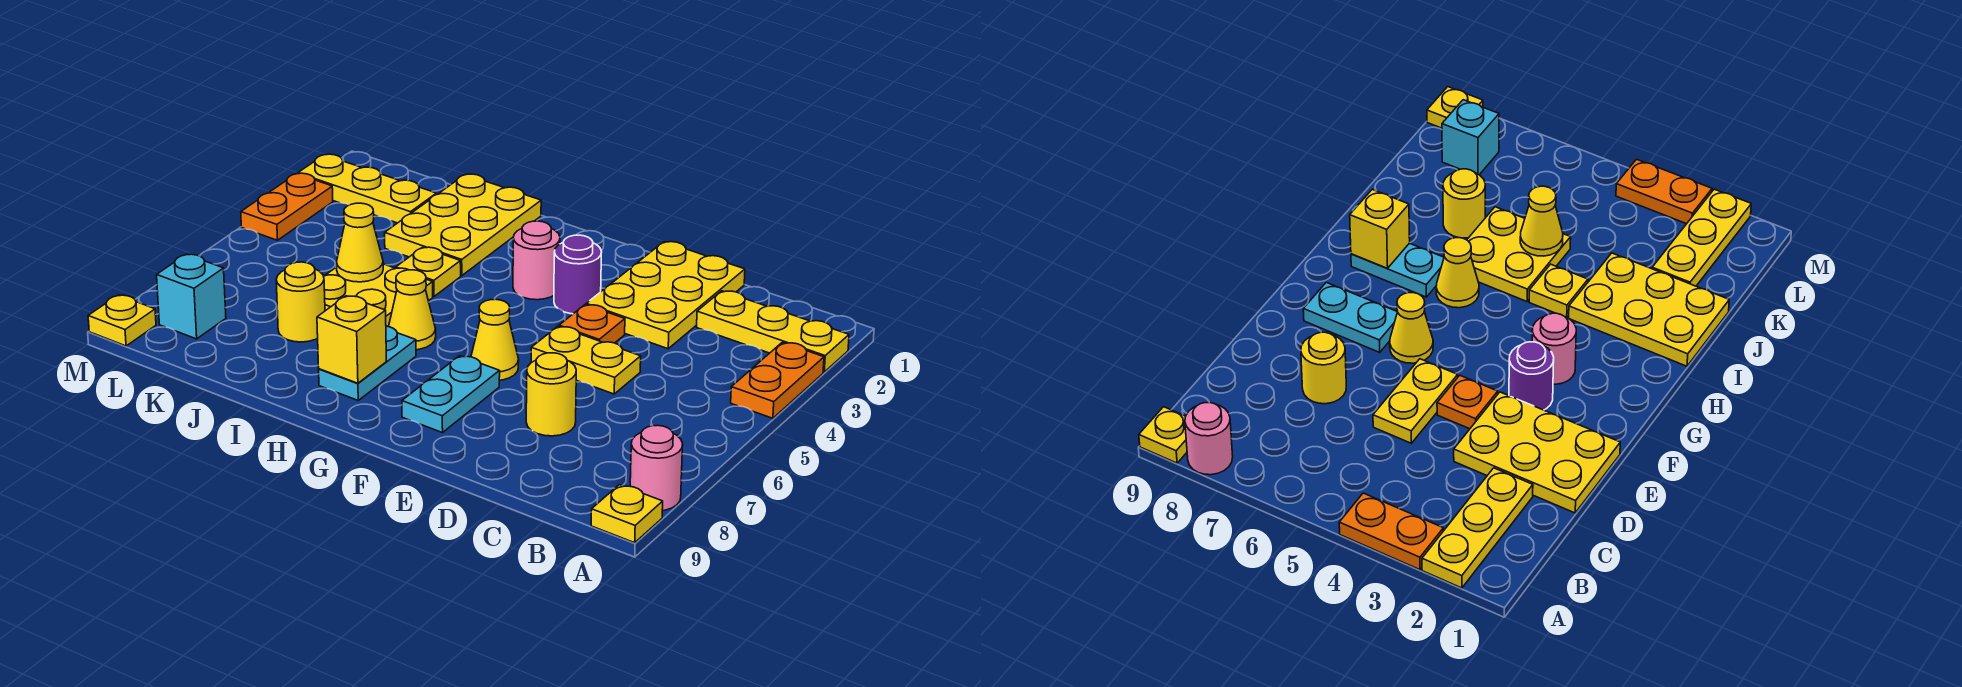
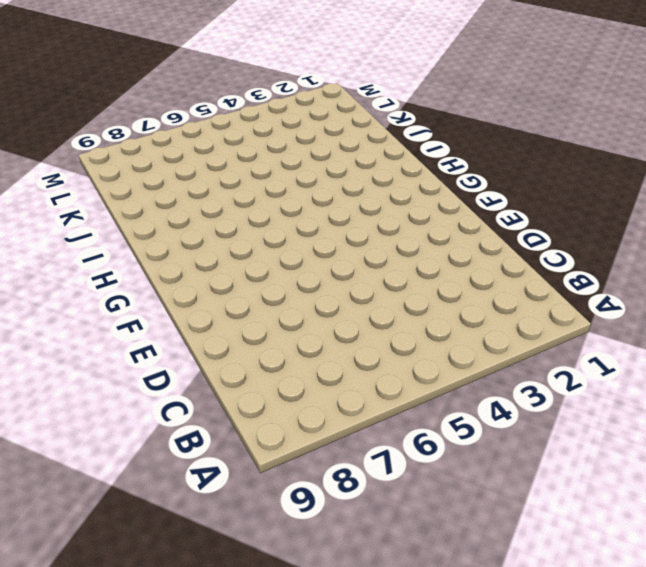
none -> yellow 1x3 plate [697,291,849,372]
none -> orange 1x2 plate [731,342,824,418]
none -> pink 1x1 round brick [630,425,683,511]

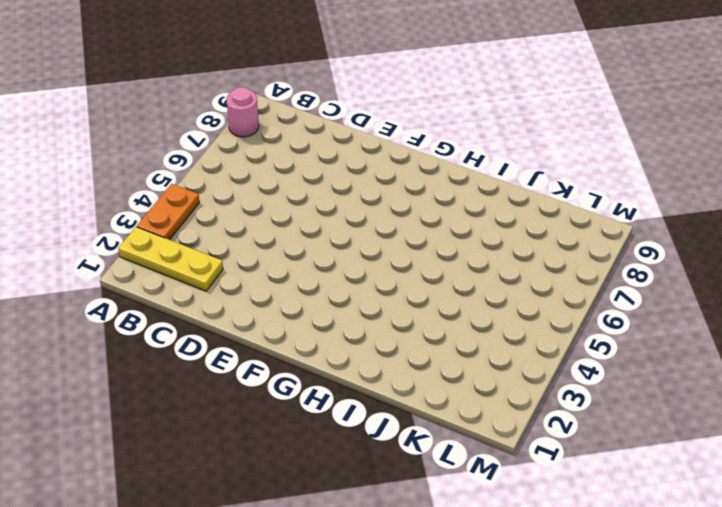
none -> yellow 1x1 plate [591,485,663,543]
none -> yellow 2x3 plate [586,242,745,349]
none -> yellow 1x2 plate [531,326,641,394]

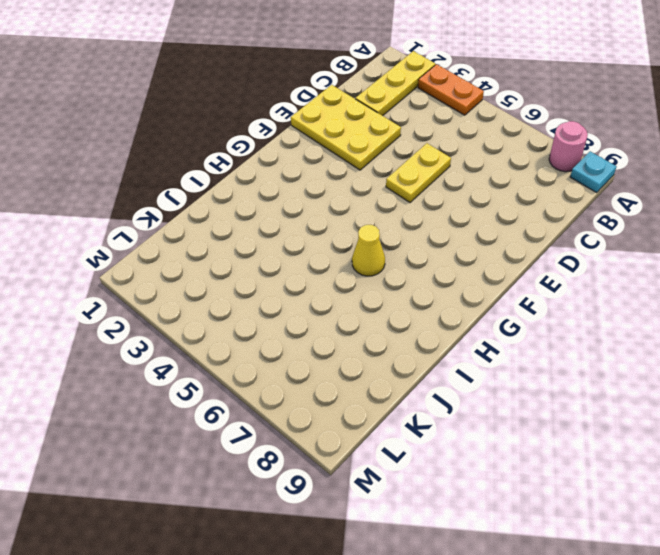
cyan 1x1 plate [570,151,617,193] -> yellow 1x1 plate [591,485,663,543]
none -> yellow 1x1 round brick [526,353,576,436]
none -> orange 1x1 plate [559,305,625,343]
none -> purple 1x1 round brick [554,235,602,314]

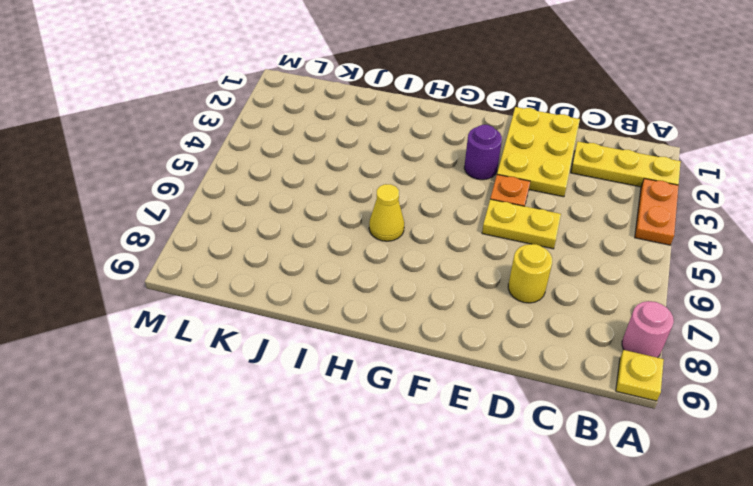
none -> yellow 1x1 cone [471,299,519,380]
none -> cyan 1x2 plate [402,356,500,433]
none -> pink 1x1 round brick [513,221,560,300]

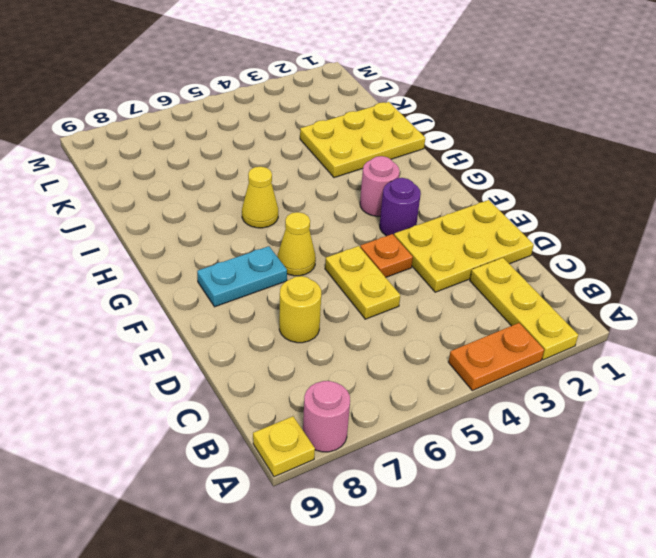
none -> cyan 1x2 plate [319,326,416,400]
none -> yellow 1x1 plate [396,247,461,297]
none -> yellow 2x2 plate [324,264,433,327]

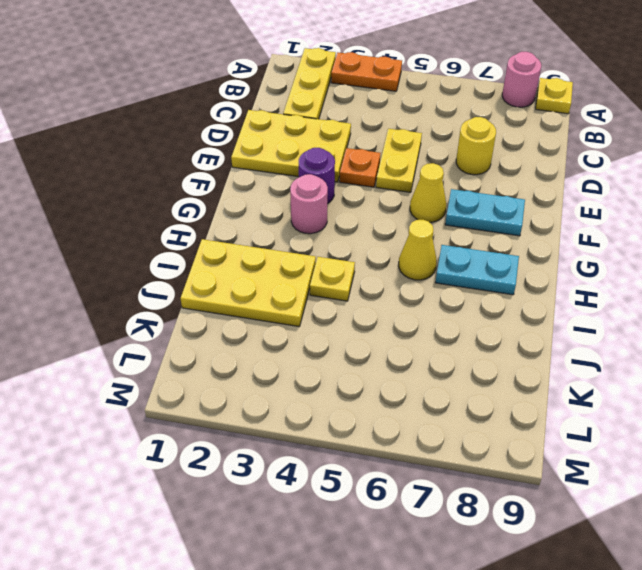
none -> yellow 2x2 plate [324,264,433,327]
none -> yellow 1x1 round brick [276,262,325,342]
none -> yellow 1x3 plate [298,154,436,223]

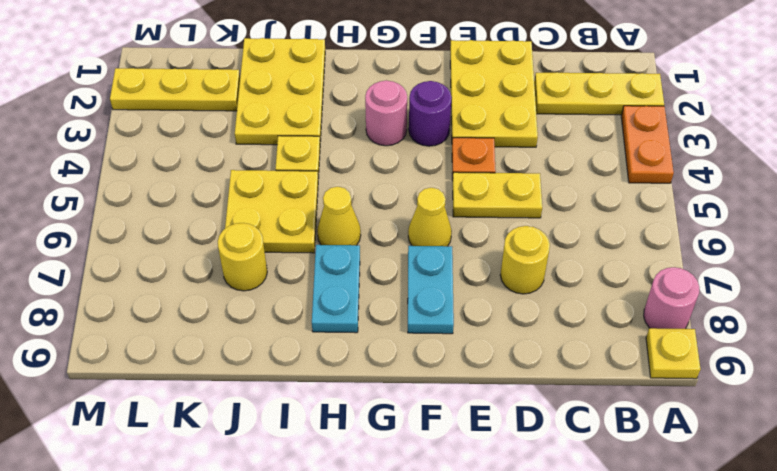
none -> cyan 1x1 brick [157,254,226,339]
none -> orange 1x2 plate [241,173,333,240]
none -> yellow 1x1 plate [88,295,156,346]

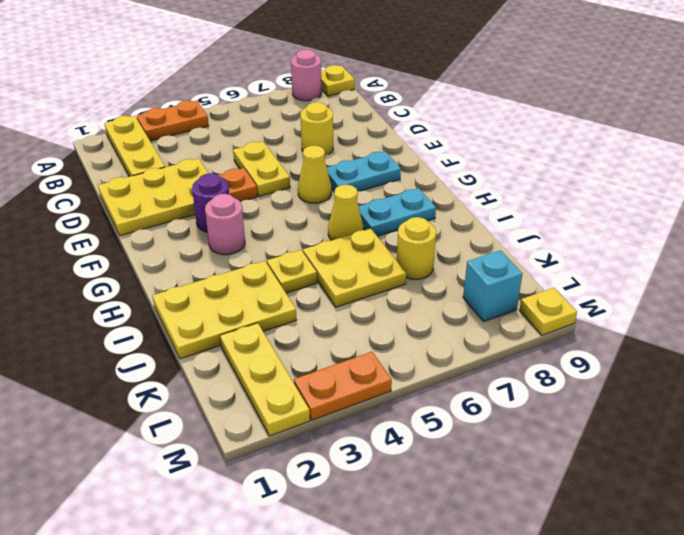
none -> yellow 1x1 brick [317,296,386,383]
none -> yellow 1x1 cone [337,203,383,282]

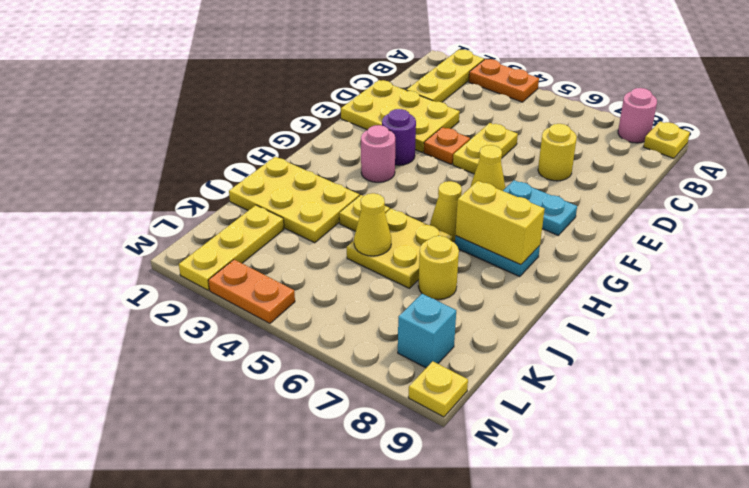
yellow 1x2 brick [455,181,545,265] -> yellow 1x1 brick [317,296,386,383]

